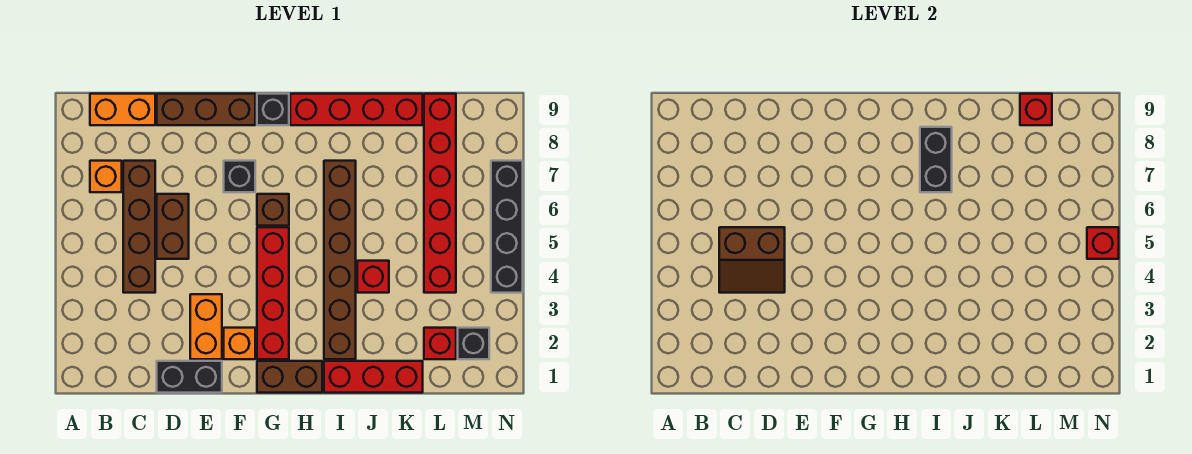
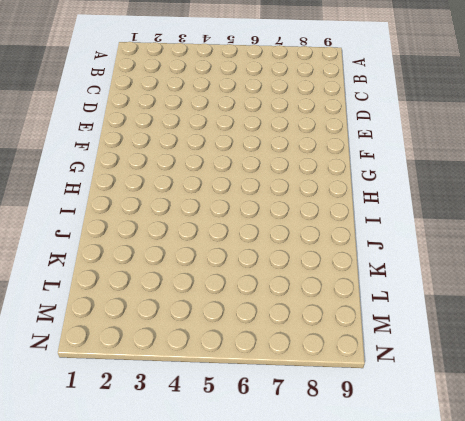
none -> orange 1x1 brick [90,161,122,192]
none -> orange 1x2 brick [90,94,155,125]
none -> brown 1x4 brick [123,161,155,293]

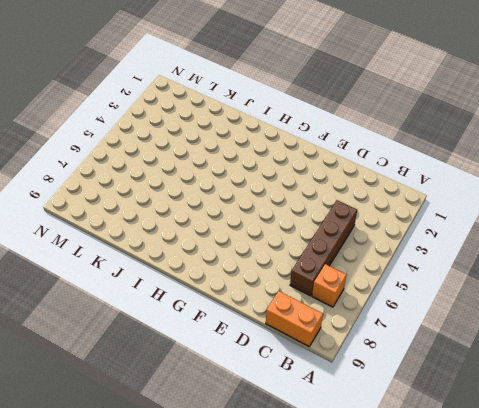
none -> black 1x2 brick [157,361,222,393]
none -> brown 1x2 brick [157,194,189,259]
none -> brown 1x3 brick [157,94,255,125]

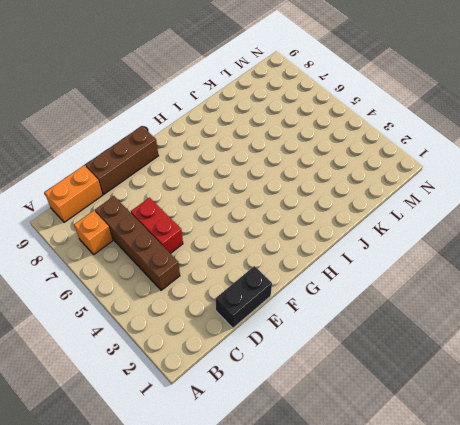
red 1x2 brick [131,198,183,254] -> brown 1x2 brick [157,194,189,259]
none -> orange 1x2 brick [190,294,222,359]
none -> orange 1x1 brick [224,328,255,359]
none -> black 1x1 brick [224,161,255,192]

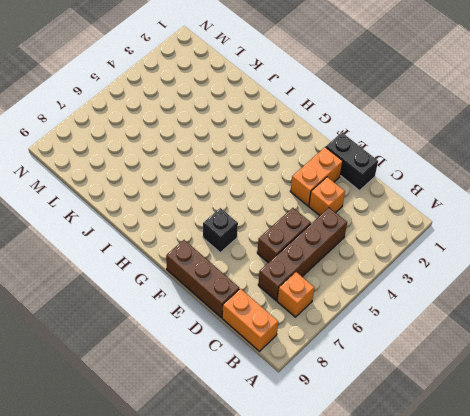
orange 1x1 brick [309,177,345,216] -> orange 1x1 brick moved to [224,328,255,359]
none -> brown 1x2 brick [257,361,322,393]
none -> red 1x4 brick [257,227,289,359]
none -> brown 1x1 brick [257,194,289,226]

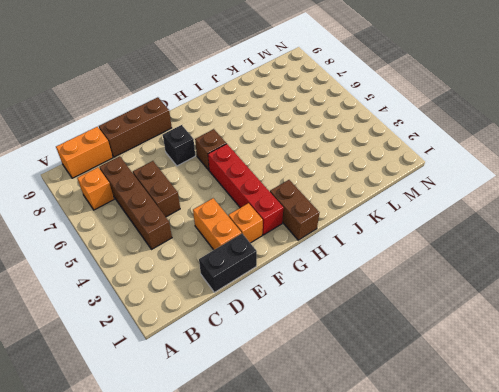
brown 1x2 brick [270,180,319,240] -> brown 1x2 brick turned to [257,361,322,393]
none -> black 1x1 brick [257,94,289,125]
none -> red 1x4 brick [290,94,423,125]
none -> red 1x3 brick [324,361,423,393]

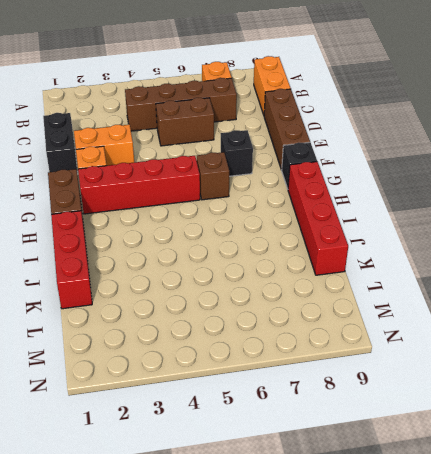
none -> brown 1x6 brick [324,161,356,359]
none -> red 1x1 brick [357,261,389,293]
none -> red 1x1 brick [424,328,456,359]

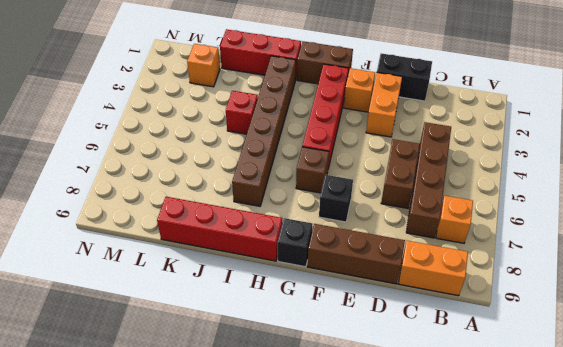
orange 1x1 brick [187,44,220,87] -> red 1x1 brick [424,328,456,359]
none -> red 1x6 brick [424,94,456,293]
none -> black 1x1 brick [458,328,489,359]
none -> black 1x4 brick [491,161,523,293]

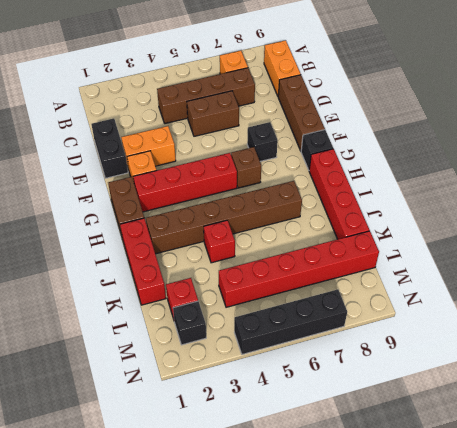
none -> brown 2x2 slope [719,227,785,293]
none -> black 1x2 brick [920,127,952,192]
none -> red 1x1 brick [1020,94,1052,125]

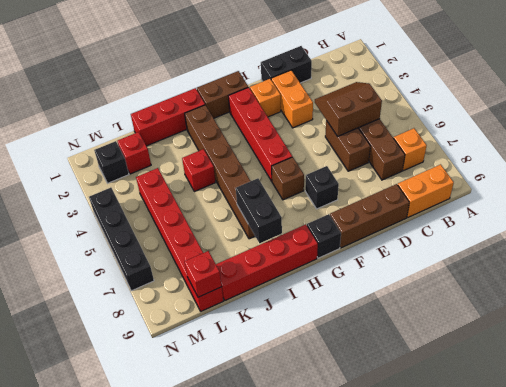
none -> red 1x1 brick [1087,227,1119,259]

